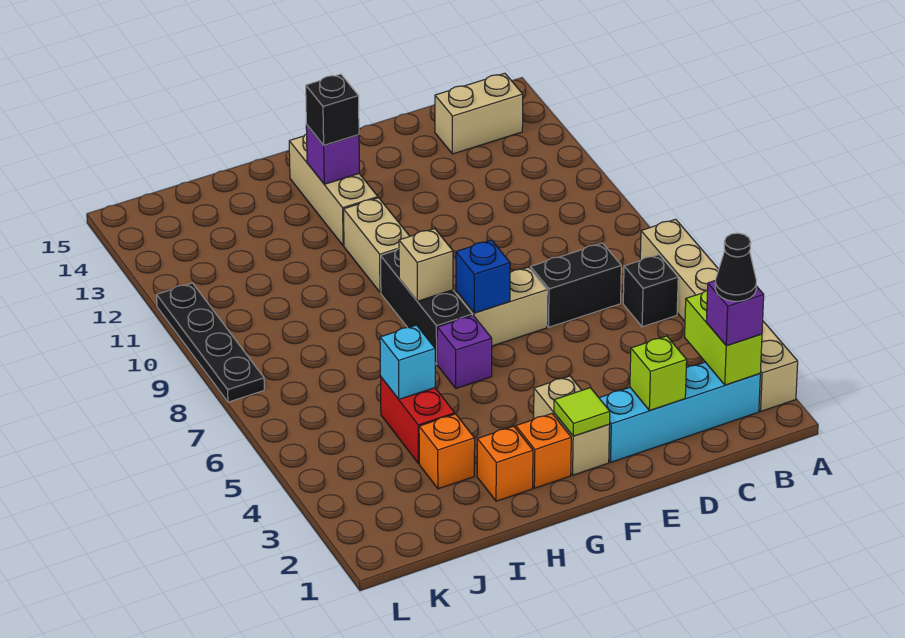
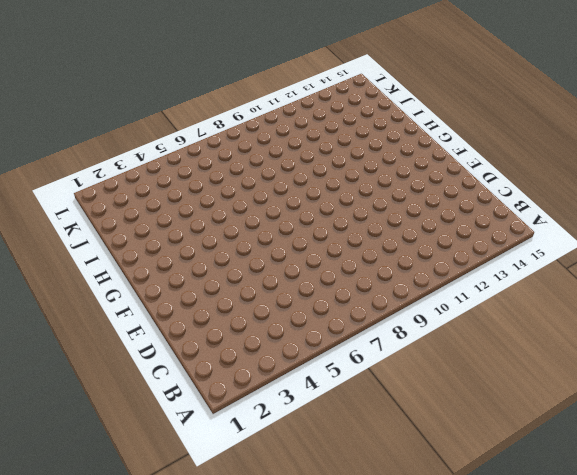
none -> tan 1x6 brick [640,219,798,411]
none -> cyan 1x4 brick [599,362,760,462]
none -> black 1x1 brick [623,255,678,327]

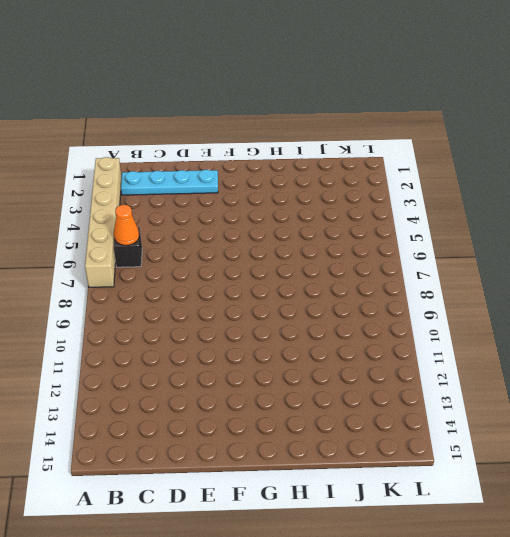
cyan 1x4 plate [121,170,218,195] -> cyan 1x4 brick [599,362,760,462]
orange 1x1 cone [114,205,139,246] -> none
none -> tan 1x2 brick [435,73,523,154]
none -> black 1x2 brick [530,243,621,327]
none -> tan 1x2 brick [456,267,547,346]

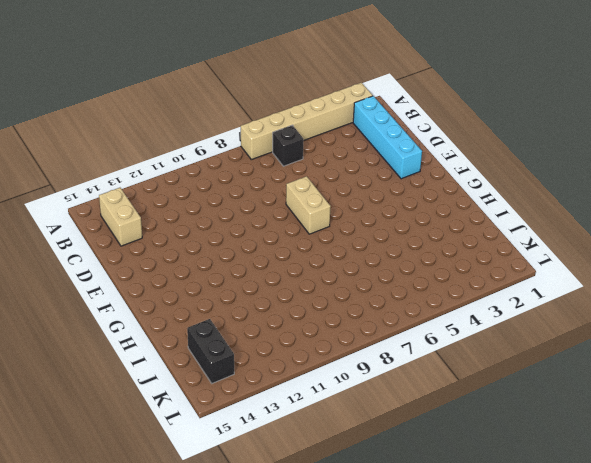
black 1x2 brick [187,319,234,383] -> black 1x2 brick moved to [530,243,621,327]
none -> tan 1x2 brick [534,376,610,475]
none -> orange 1x1 brick [516,414,571,488]
none -> purple 1x1 brick [437,315,492,388]

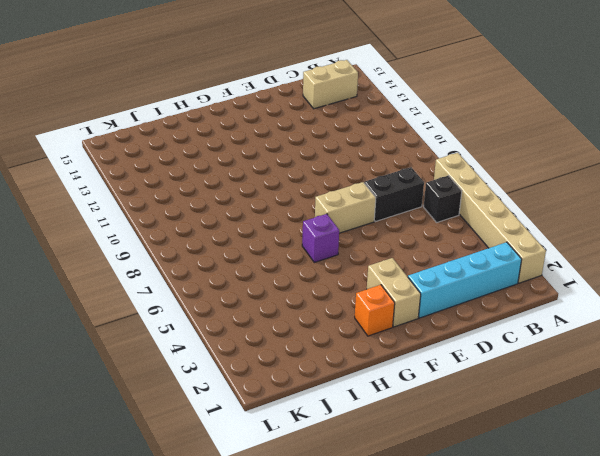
none -> black 1x3 brick [381,249,472,364]
none -> tan 1x2 brick [344,198,410,293]
none -> tan 1x3 brick [289,134,378,246]

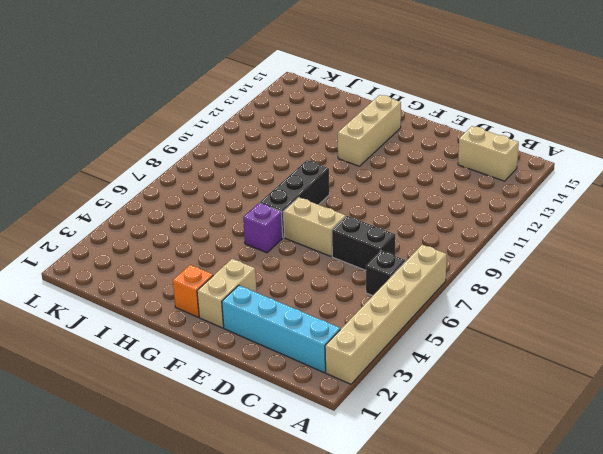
none -> tan 1x2 brick [344,198,410,293]
none -> orange 1x1 brick [477,426,533,501]
none -> orange 1x1 brick [419,414,475,489]

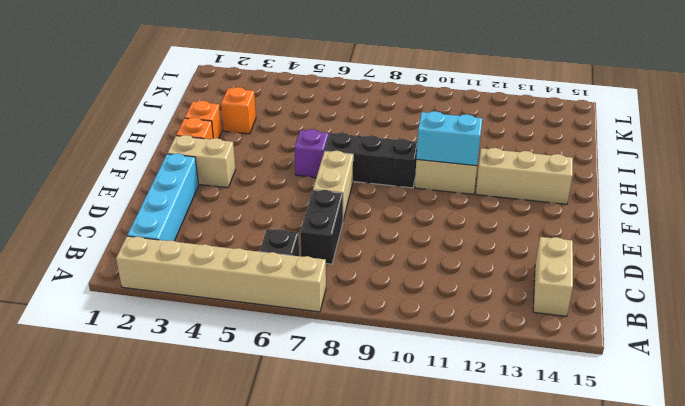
cyan 1x2 brick [416,111,482,166] -> none
none -> red 1x2 brick [380,376,455,463]
none -> black 1x4 plate [157,283,264,402]
none -> lime 1x2 brick [685,290,762,385]

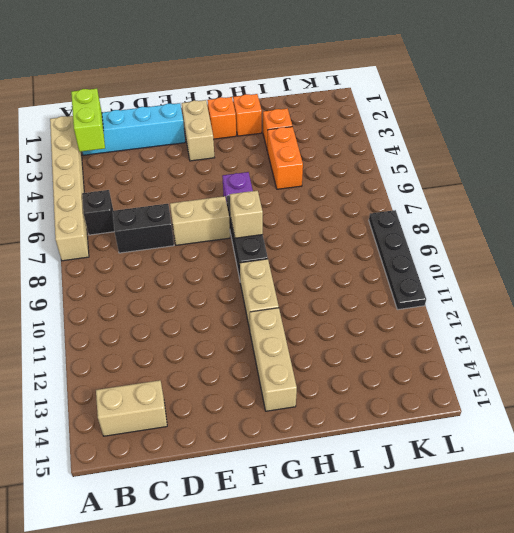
orange 1x2 brick [268,127,303,189] -> red 1x2 brick [380,376,455,463]
none -> lime 1x1 brick [630,336,687,411]
none -> lime 1x1 tile [554,388,610,436]
none -> blue 1x1 brick [456,240,510,313]

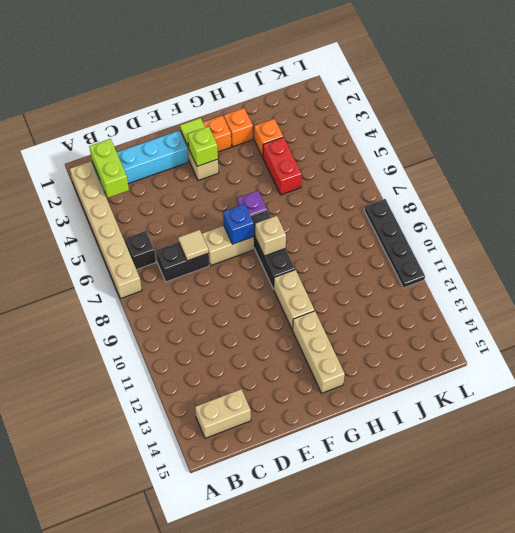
tan 1x1 tile [178,230,209,261] -> none
lime 1x1 brick [188,127,218,166] -> lime 1x1 brick moved to [630,336,687,411]
none -> purple 1x1 brick [306,125,360,184]
none -> cyan 1x1 brick [380,325,435,399]
none -> purple 1x1 brick [706,281,764,346]

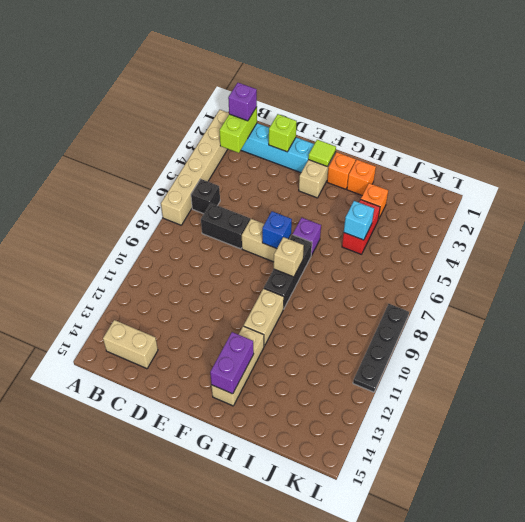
purple 1x2 brick [210,332,254,394] -> purple 1x1 brick [306,125,360,184]
none -> black 1x1 brick [306,74,359,145]
none -> black 1x1 cone [715,233,756,301]

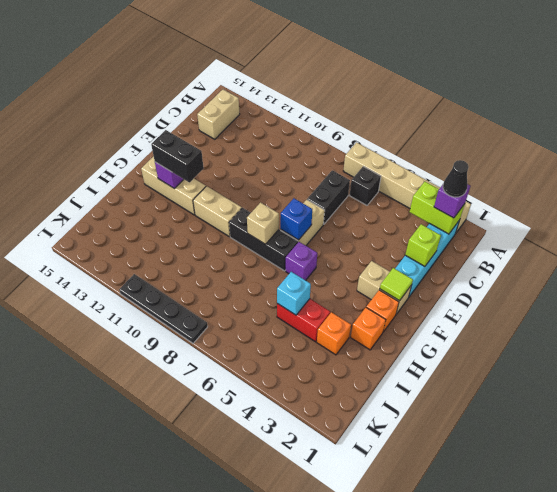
black 1x2 brick [151,130,204,182] -> black 1x1 brick [306,74,359,145]

